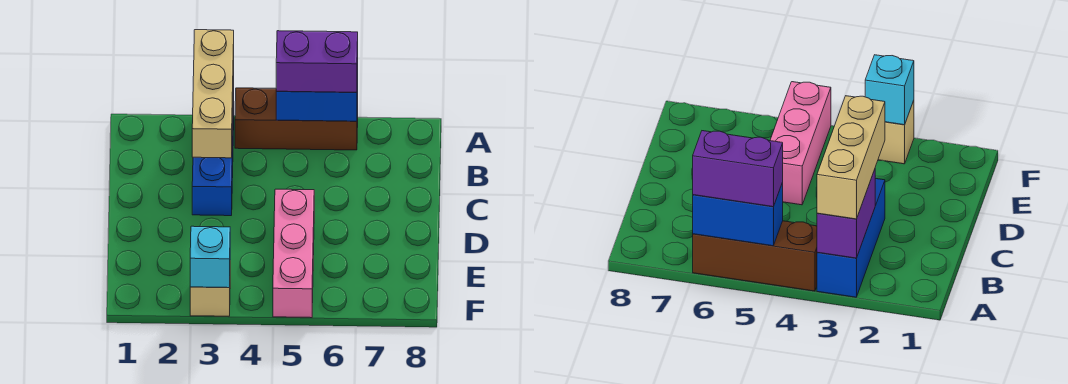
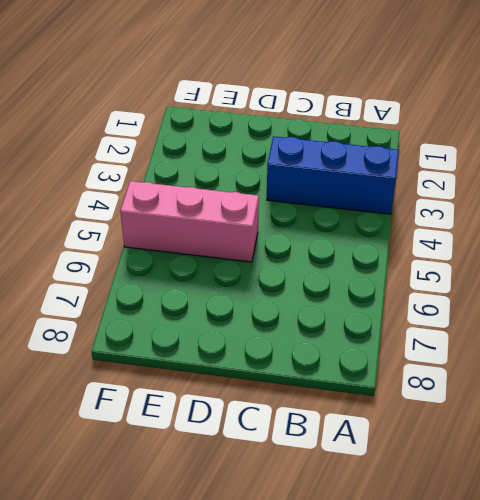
none -> brown 1x3 brick [235,88,358,150]
none -> tan 1x1 brick [190,287,230,316]

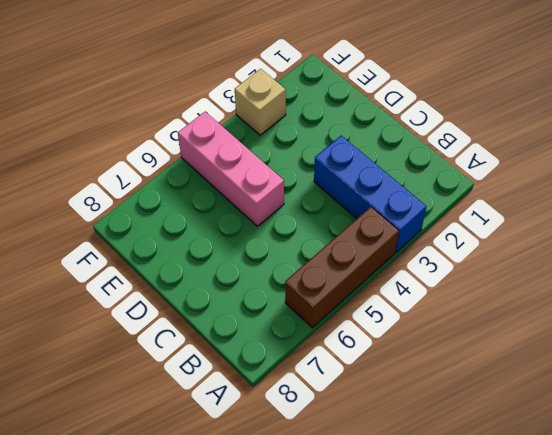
none -> purple 1x2 brick [817,169,875,258]
none -> blue 1x2 brick [276,71,358,121]

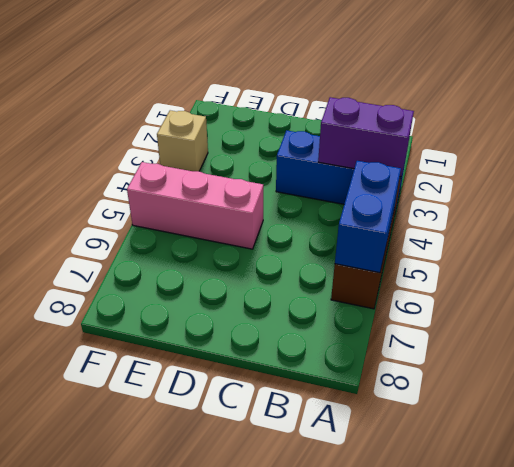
none -> cyan 1x1 brick [190,226,230,288]
none -> tan 1x3 brick [192,30,234,158]

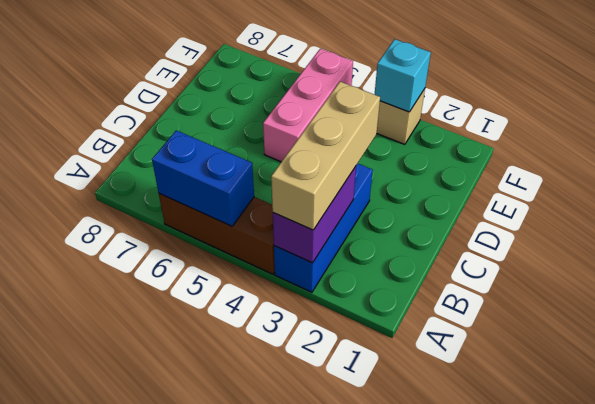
none -> purple 1x2 brick [276,31,358,92]

